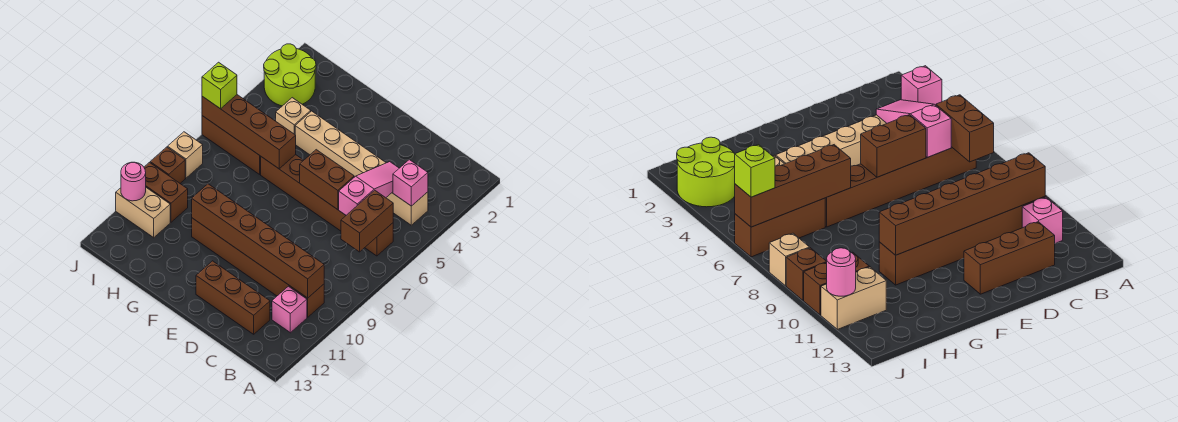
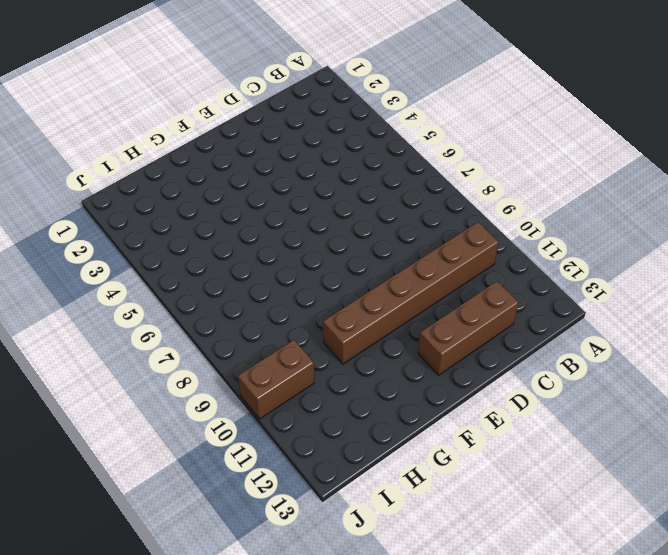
none -> tan 1x6 brick [295,111,428,225]
none -> brown 1x6 brick [261,155,393,256]
none -> pink 1x1 brick [272,286,307,333]

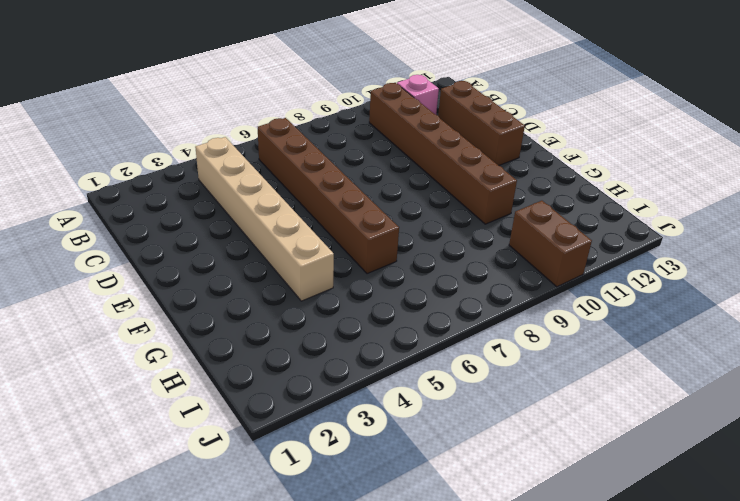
none -> tan 1x1 brick [276,98,311,134]
none -> brown 1x3 brick [202,116,261,174]
none -> lime 2x2 round brick [264,44,316,106]

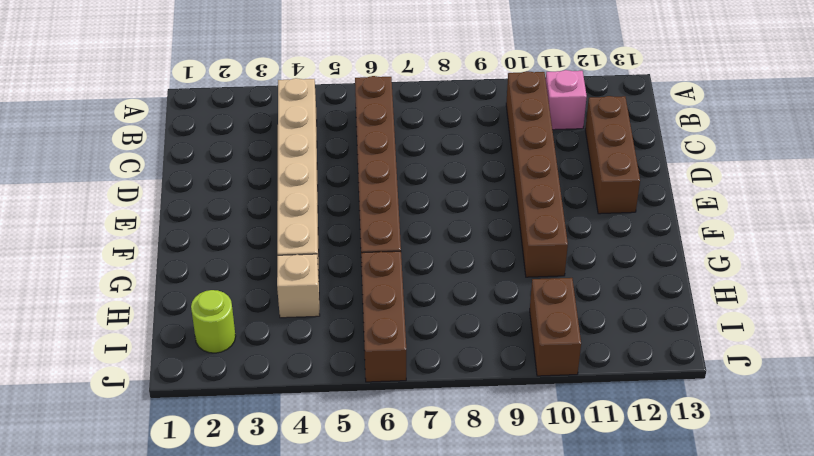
lime 1x1 round brick [191,290,236,353] -> lime 2x2 round brick [264,44,316,106]
none -> tan 1x2 brick [116,188,170,238]
none -> tan 1x1 brick [168,132,203,178]
none -> brown 1x1 brick [150,147,185,183]

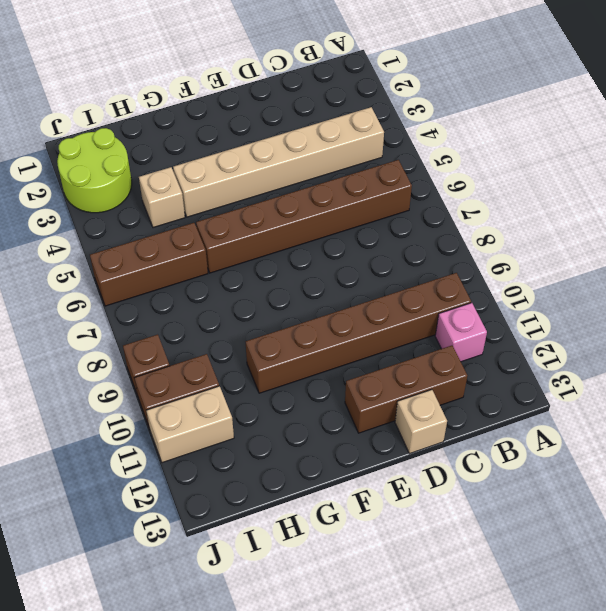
tan 1x1 brick [395,390,447,454] -> tan 1x1 brick moved to [168,132,203,178]
none -> pink 1x1 brick [393,160,428,206]
none -> brown 1x2 brick [341,190,393,252]
none -> brown 1x6 brick [192,184,324,298]

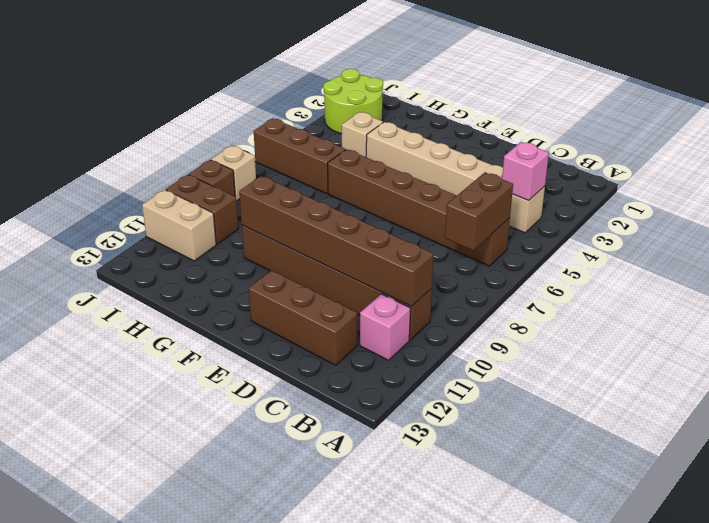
none -> pink 1x3 slope [339,162,399,215]
none -> brown 1x2 brick [300,150,354,210]
none -> brown 1x4 brick [202,95,296,169]

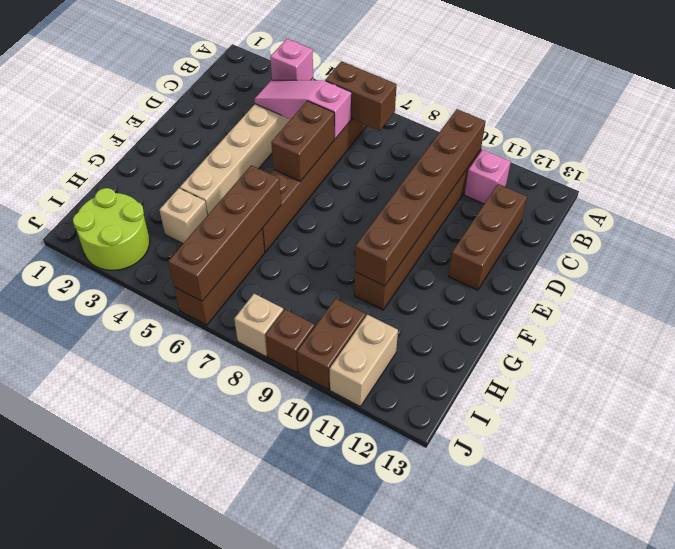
none -> pink 1x1 round brick [121,162,146,201]
none -> lime 1x1 brick [202,62,237,109]

